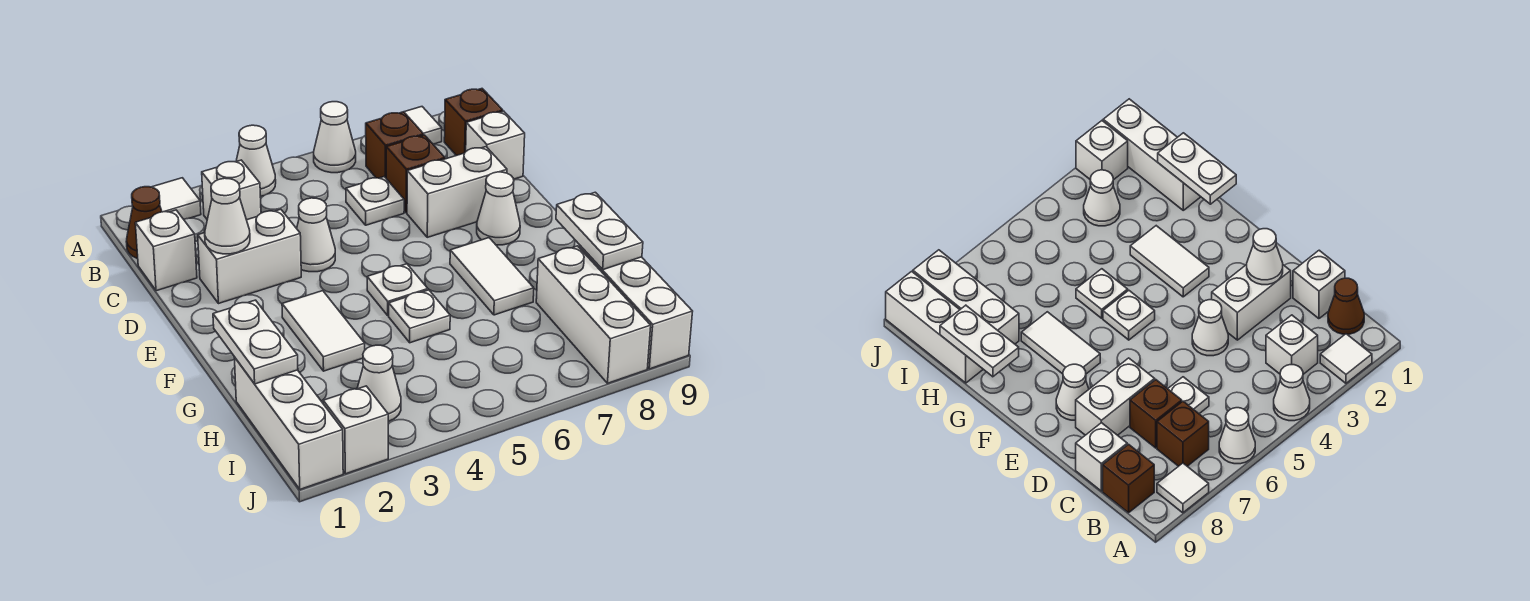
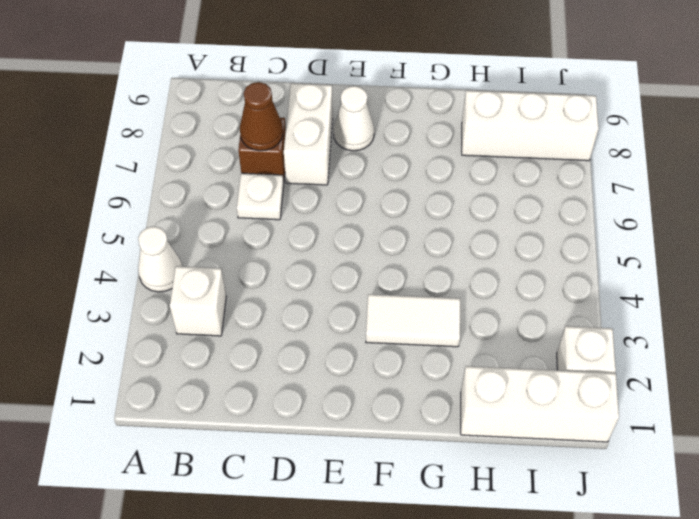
brown 1x1 cone [240,82,283,151] -> brown 1x1 cone moved to [126,187,162,259]
none -> white 1x1 tile [152,178,201,219]
none -> white 1x1 cone [314,102,356,173]
none -> white 1x1 tile [404,107,442,144]

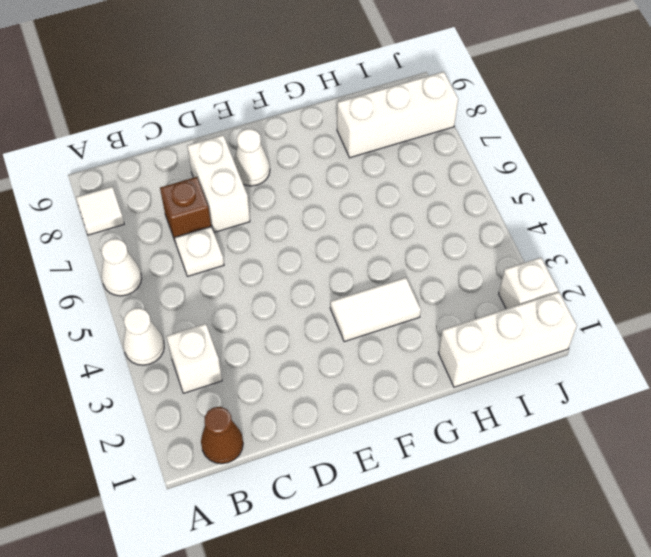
none -> white 1x1 tile [152,178,201,219]
none -> brown 1x1 brick [366,112,424,178]
none -> brown 1x1 brick [444,89,503,156]

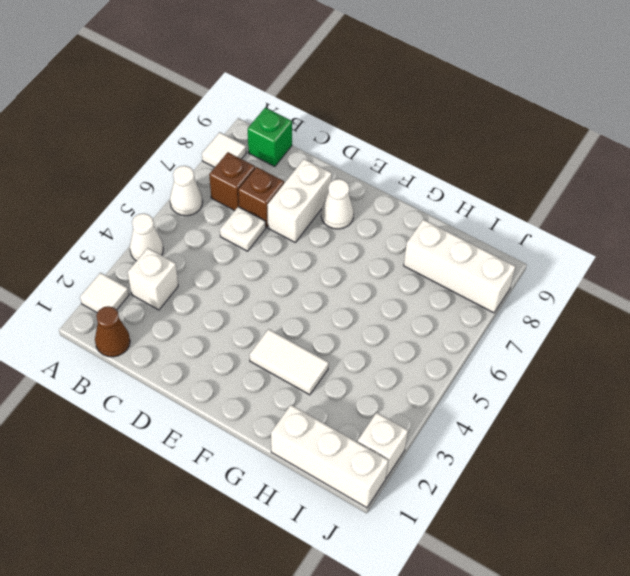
green 1x1 brick [248,108,292,167] -> brown 1x1 brick [444,89,503,156]
none -> white 1x1 brick [135,210,197,291]
none -> white 1x1 brick [466,111,525,179]
none -> white 1x2 brick [198,209,301,304]

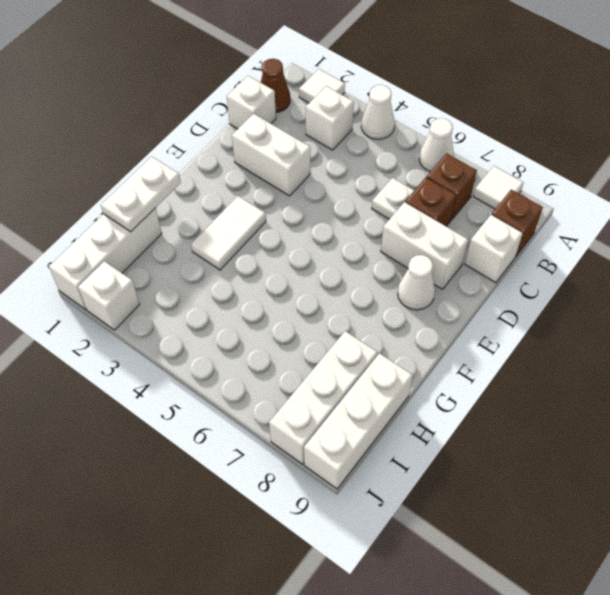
none -> white 1x1 cone [297,198,335,272]
none -> white 1x1 plate [367,264,428,316]
none -> white 1x2 tile [450,238,534,315]

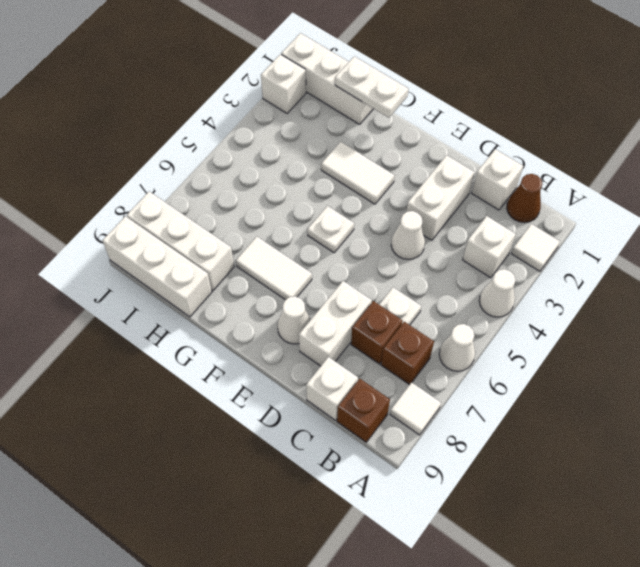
none -> white 1x1 plate [389,290,450,343]
none -> white 1x1 cone [357,345,401,422]
none -> white 1x1 cone [205,178,250,254]

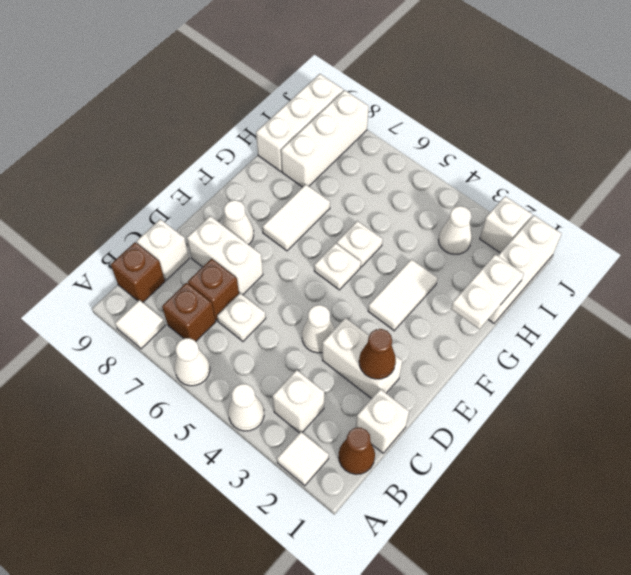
brown 1x1 cone [359,329,396,379] -> white 1x1 cone [205,178,250,254]
none -> white 1x2 plate [556,192,643,270]

